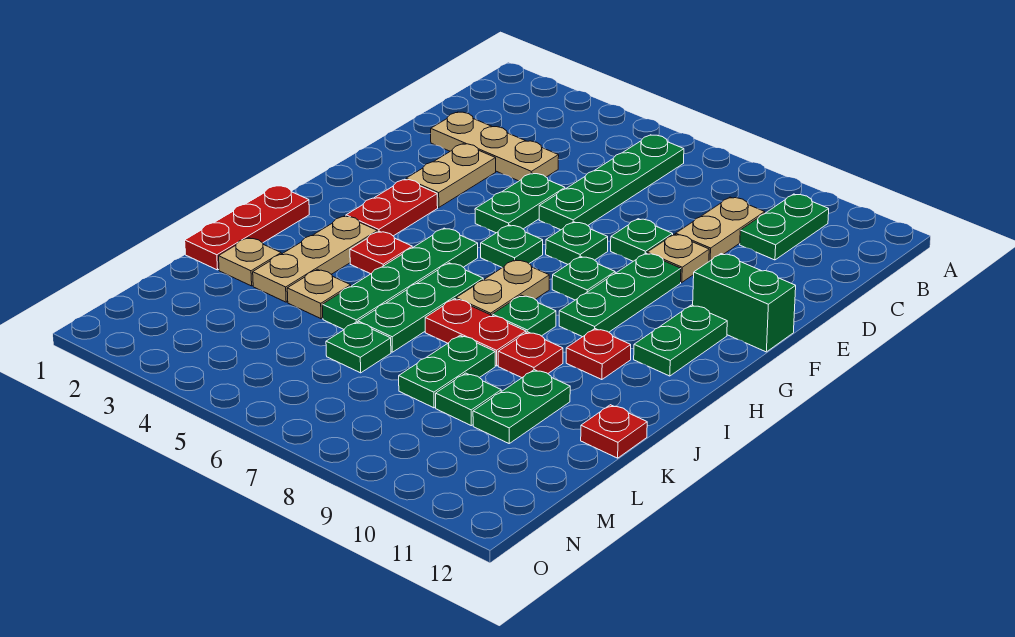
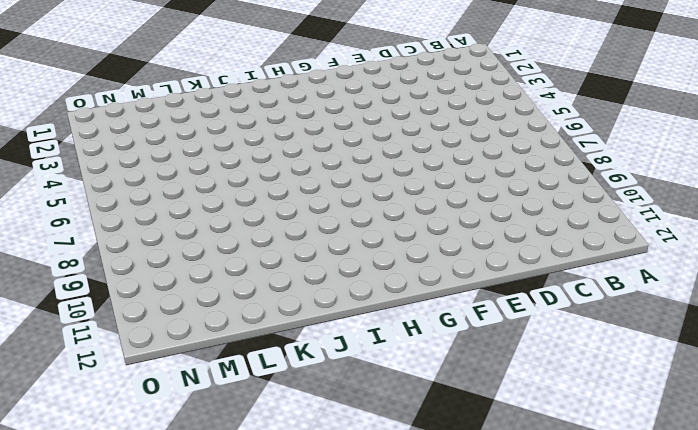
none -> green 1x4 plate [539,135,684,230]
none -> green 1x2 plate [740,194,829,260]
none -> tan 1x2 plate [676,197,765,261]
none -> tan 1x3 plate [431,112,559,181]

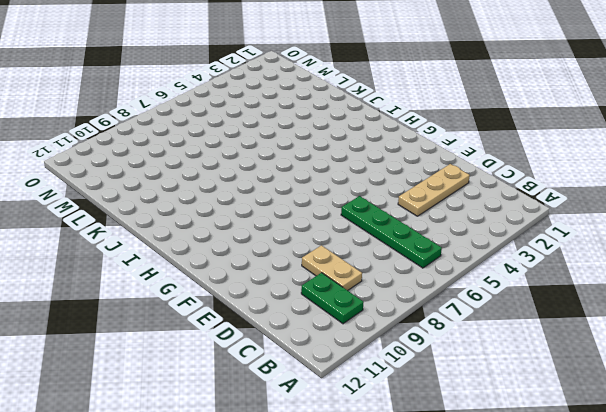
none -> tan 1x2 plate [406,144,496,207]
none -> green 1x2 plate [475,173,565,233]
none -> green 1x1 plate [611,219,673,261]
none -> tan 1x1 plate [647,234,709,282]

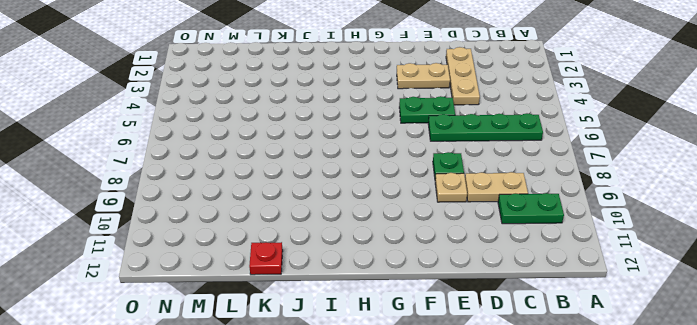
none -> green 1x1 plate [546,222,608,264]
none -> green 1x3 plate [559,253,681,337]
none -> green 1x2 brick [693,254,796,352]
none -> red 1x2 plate [346,179,438,236]

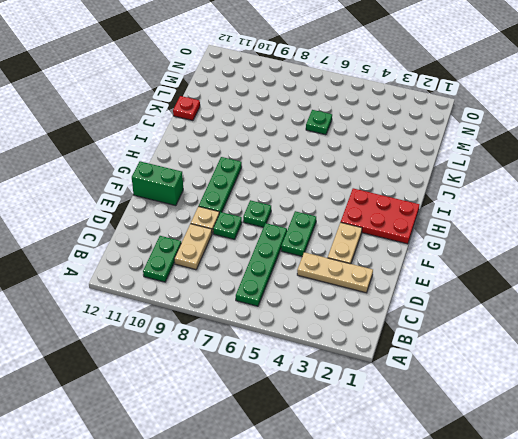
red 2x3 plate [341,188,420,244] -> red 1x2 plate [346,179,438,236]
none -> green 1x1 plate [481,225,543,268]
none -> green 1x1 plate [552,256,615,300]
none -> green 1x2 plate [634,305,727,376]
none -> green 1x4 plate [322,228,478,329]

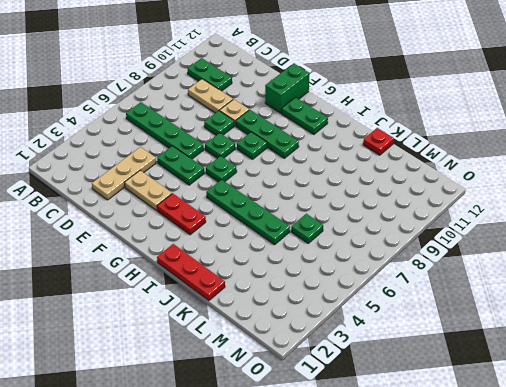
none -> tan 1x2 plate [456,260,549,315]
none -> tan 1x3 plate [253,216,377,302]
none -> red 1x1 plate [350,231,412,274]
none -> green 1x3 plate [358,263,483,352]

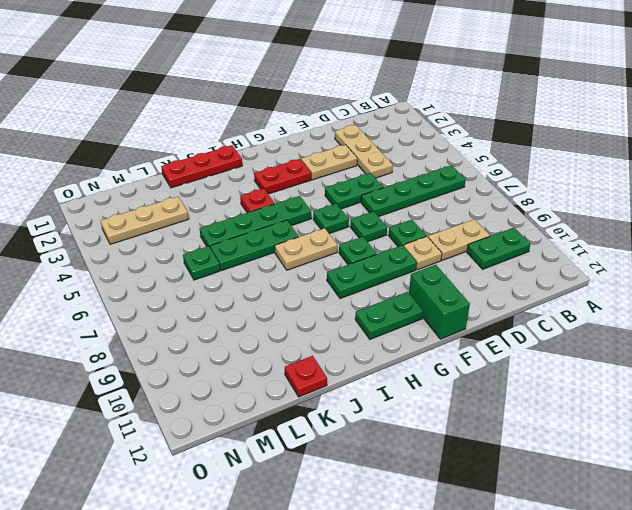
tan 1x3 plate [101,197,188,244] -> tan 1x3 plate moved to [253,216,377,302]
none -> green 1x1 plate [492,295,556,336]
none -> red 1x1 plate [566,329,631,380]
none -> red 1x2 plate [425,299,526,366]
none -> red 1x1 plate [498,332,563,378]

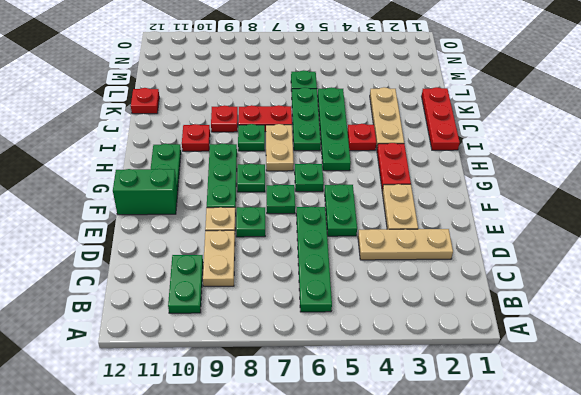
none -> tan 1x1 plate [219,238,281,286]
none -> tan 1x1 plate [287,269,351,319]
none -> green 1x2 plate [399,335,495,408]
none -> green 1x2 plate [473,370,570,443]

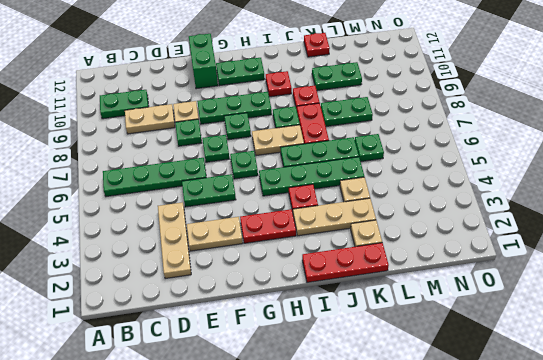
none -> green 1x1 plate [436,373,501,426]

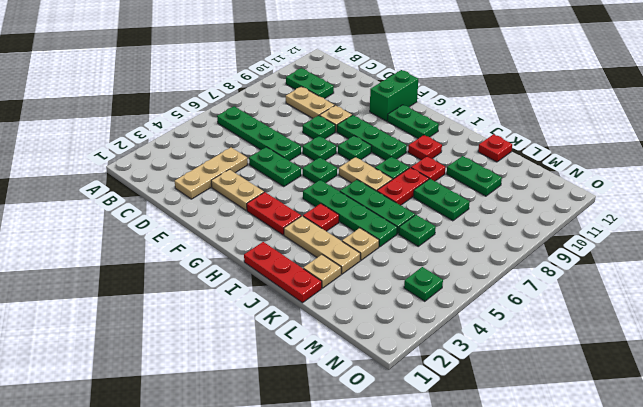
green 1x1 plate [404,267,443,301] -> green 1x1 plate moved to [436,373,501,426]

